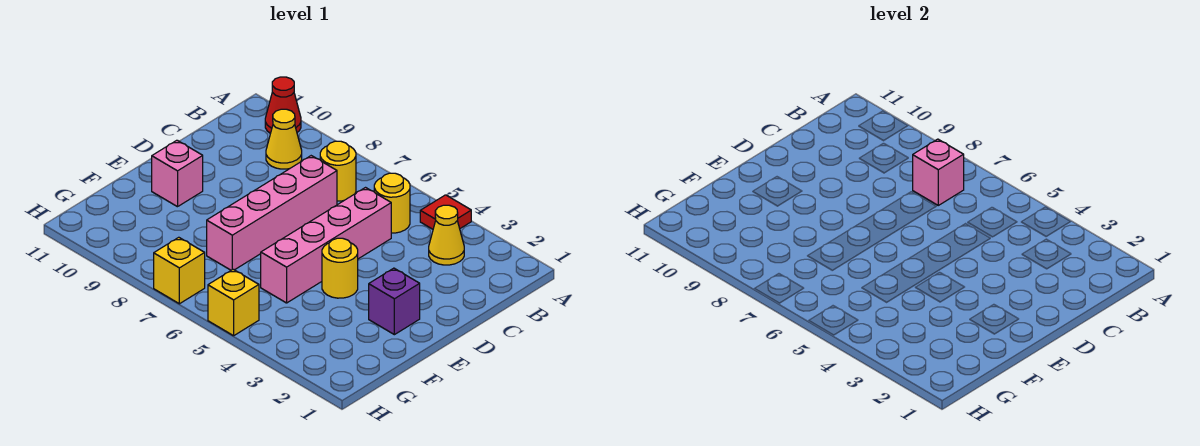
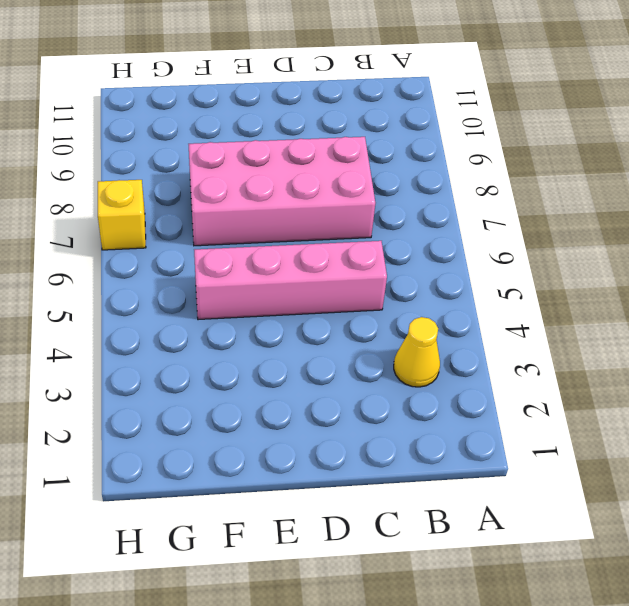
pink 2x4 brick [189,137,375,246] -> pink 1x4 brick [207,156,337,270]
none -> red 1x1 tile [420,195,471,229]
none -> red 1x1 cone [265,77,301,133]
none -> yellow 1x1 round brick [374,173,410,233]

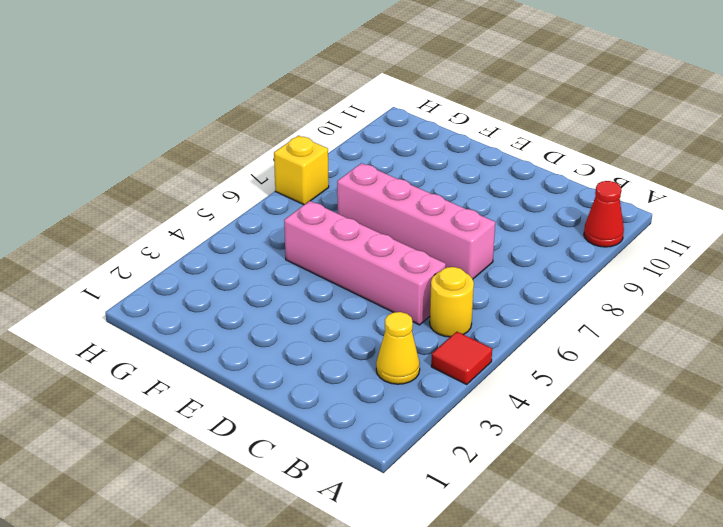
none -> yellow 1x1 round brick [320,141,356,201]
none -> yellow 1x1 cone [266,109,302,169]
none -> purple 1x1 brick [369,268,420,335]

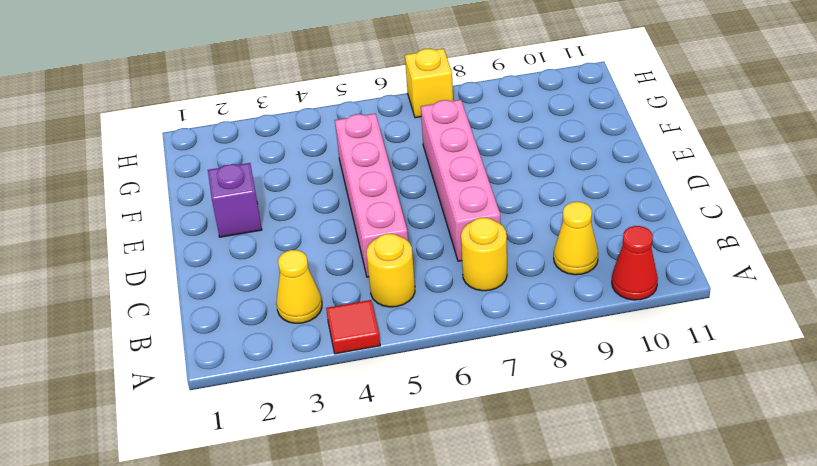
none -> yellow 1x1 round brick [322,238,358,298]
none -> pink 1x1 brick [152,140,203,207]
none -> yellow 1x1 brick [208,269,259,336]

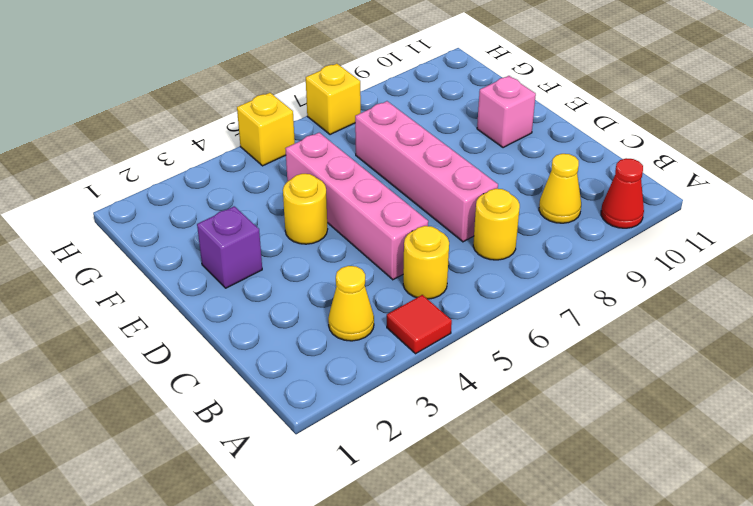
none -> pink 1x1 brick [913,139,964,205]

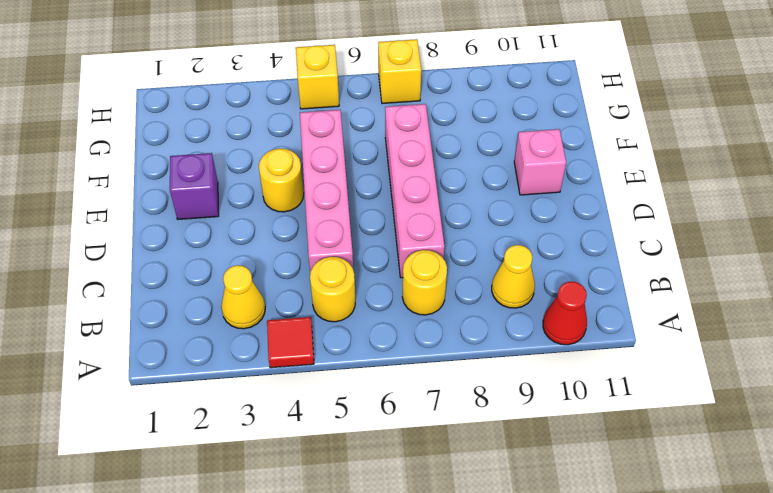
none -> pink 1x1 brick [913,139,964,205]

